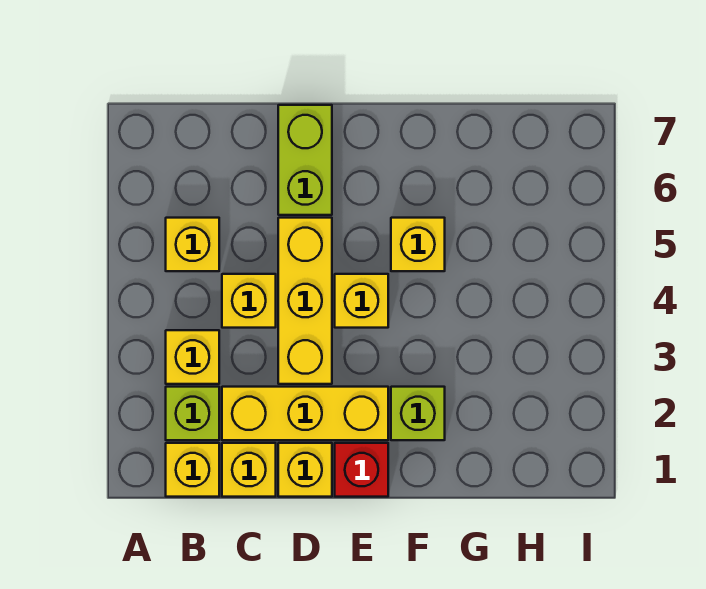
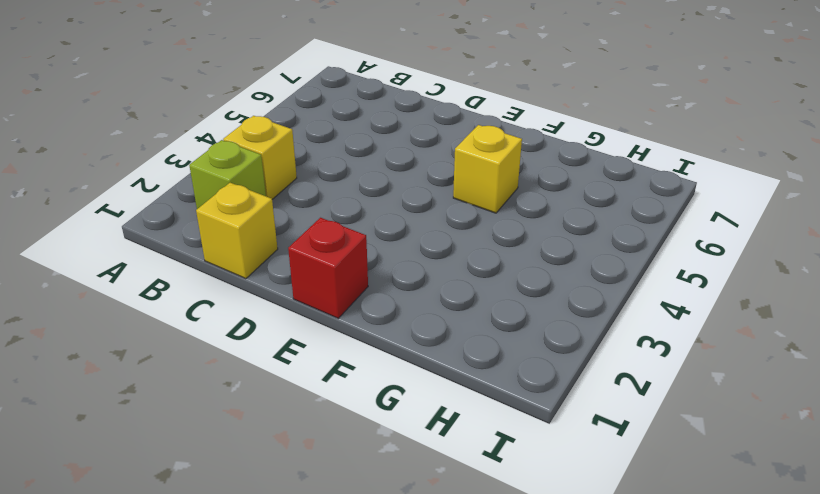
none -> yellow 1x1 brick [166,443,219,497]
none -> yellow 1x1 brick [166,218,219,271]
none -> yellow 1x3 brick [222,387,388,440]

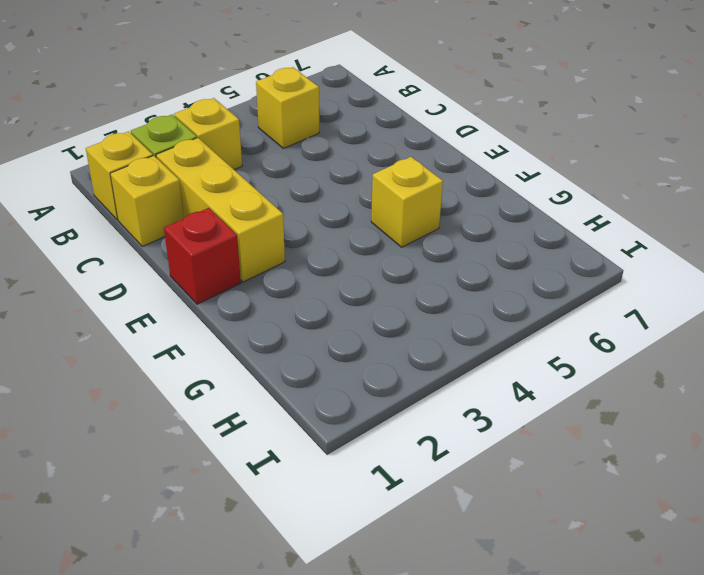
none -> yellow 1x1 brick [222,274,276,328]
none -> yellow 1x1 brick [278,443,332,497]
none -> yellow 1x3 brick [278,218,332,384]

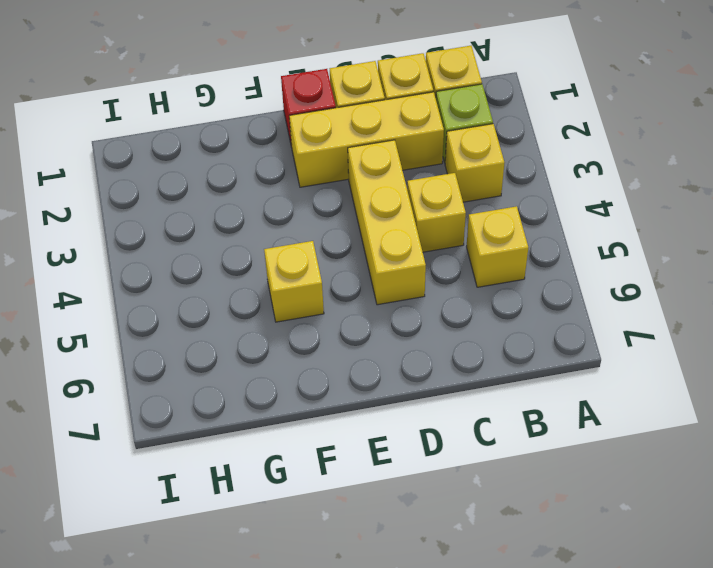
none -> lime 1x2 brick [278,105,332,215]
none -> yellow 1x1 brick [335,274,388,328]
none -> lime 1x1 brick [391,387,445,440]

